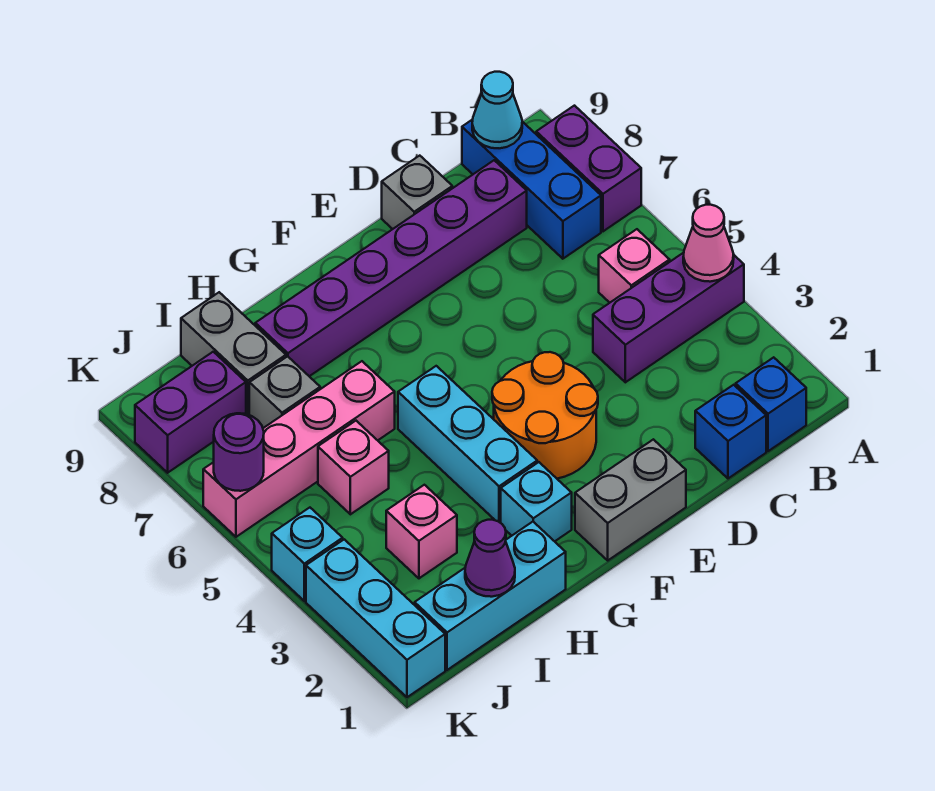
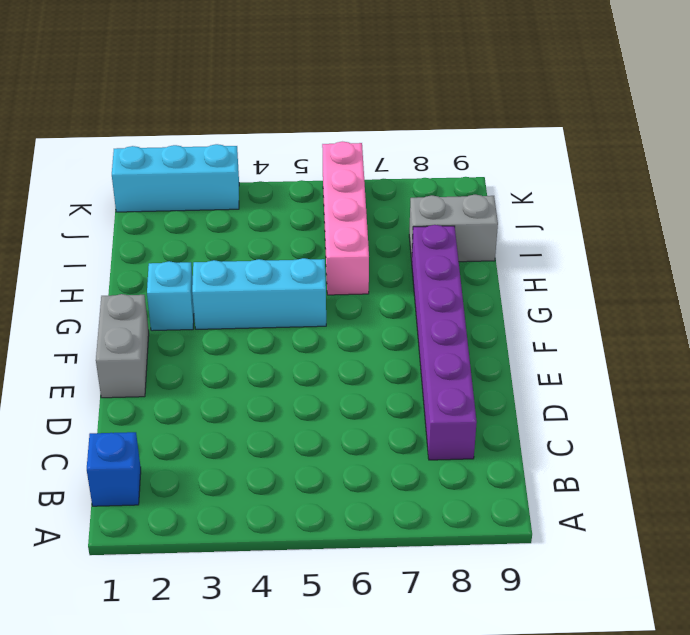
none -> purple 1x3 brick [593,253,744,382]
none -> purple 1x2 brick [536,106,641,231]
none -> pink 1x1 brick [599,229,670,303]

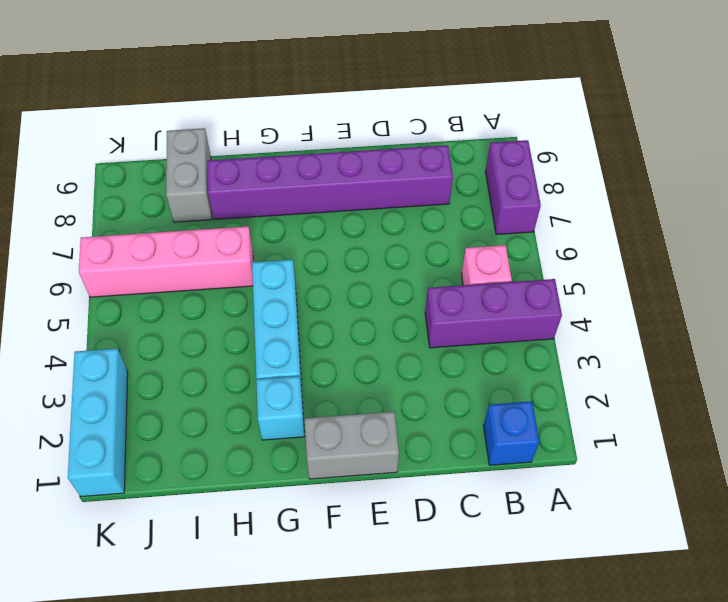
none -> blue 1x3 brick [462,119,601,259]
none -> blue 1x1 brick [695,385,766,478]
none -> grey 1x1 brick [382,156,452,229]

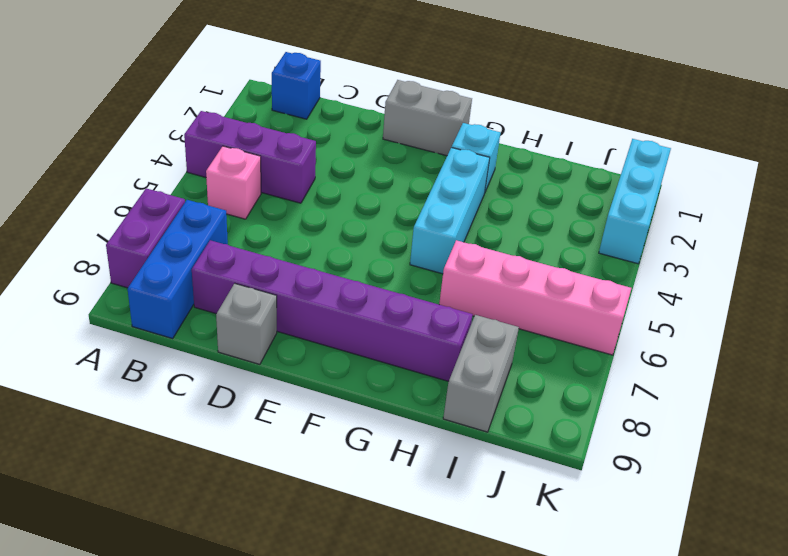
none -> blue 1x1 brick [695,385,766,478]
none -> orange 2x2 round brick [492,352,598,479]
none -> cyan 1x3 brick [415,522,566,670]

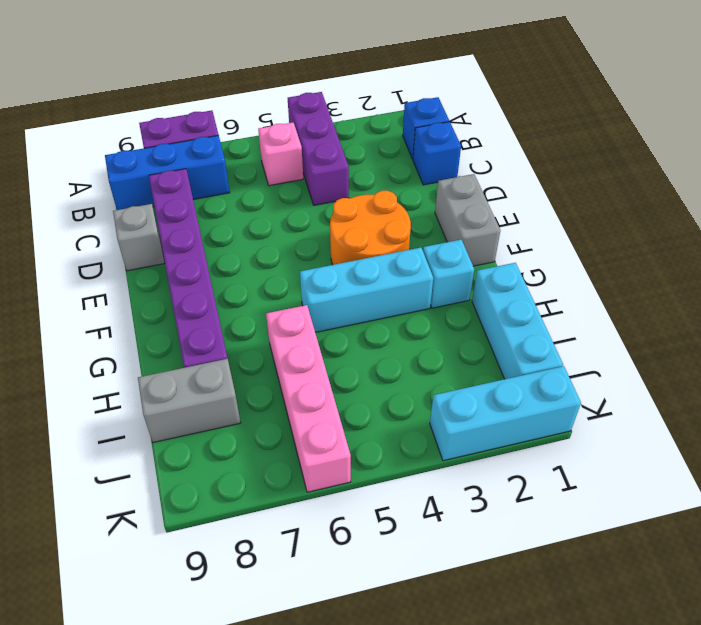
none -> pink 1x1 brick [386,485,457,578]
none -> pink 1x1 brick [318,421,389,514]
none -> grey 1x1 brick [249,356,320,428]

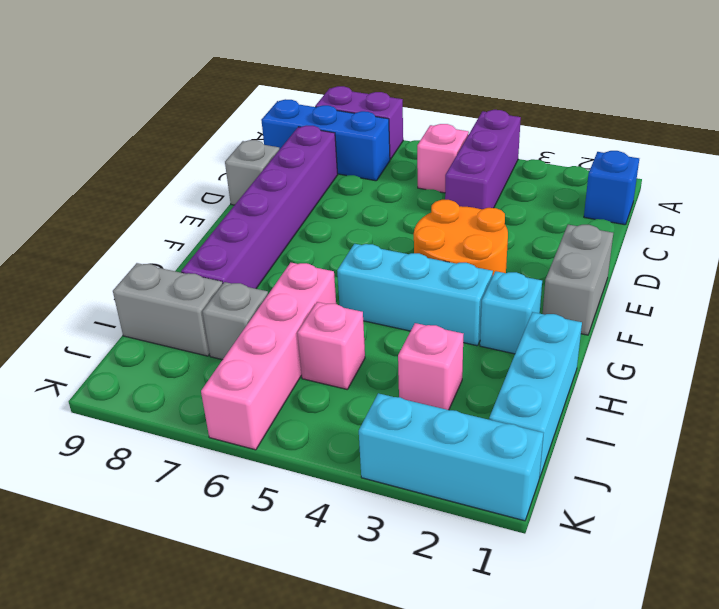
none -> blue 1x1 brick [695,385,766,478]
none -> purple 1x2 brick [135,352,246,473]
none -> cyan 1x1 brick [272,508,343,601]

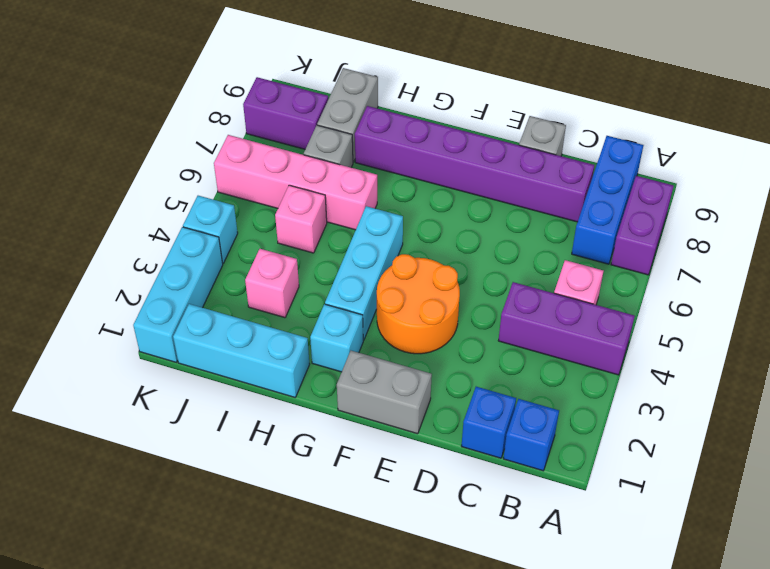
none -> pink 1x1 cone [683,205,734,282]
none -> cyan 1x1 cone [472,72,522,148]
none -> purple 1x1 cone [465,520,515,597]

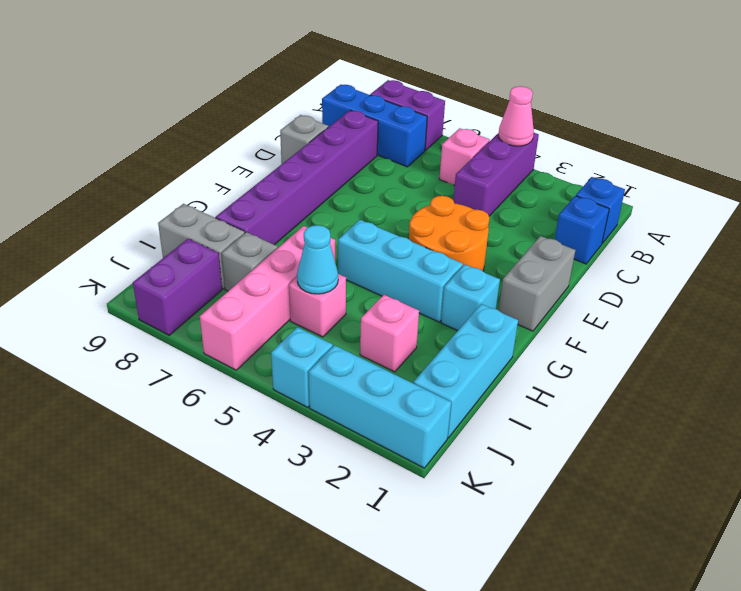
cyan 1x1 cone [297,225,338,294] -> cyan 1x1 cone moved to [472,72,522,148]
none -> purple 1x1 cone [465,520,515,597]
none -> purple 1x1 round brick [214,413,264,491]

